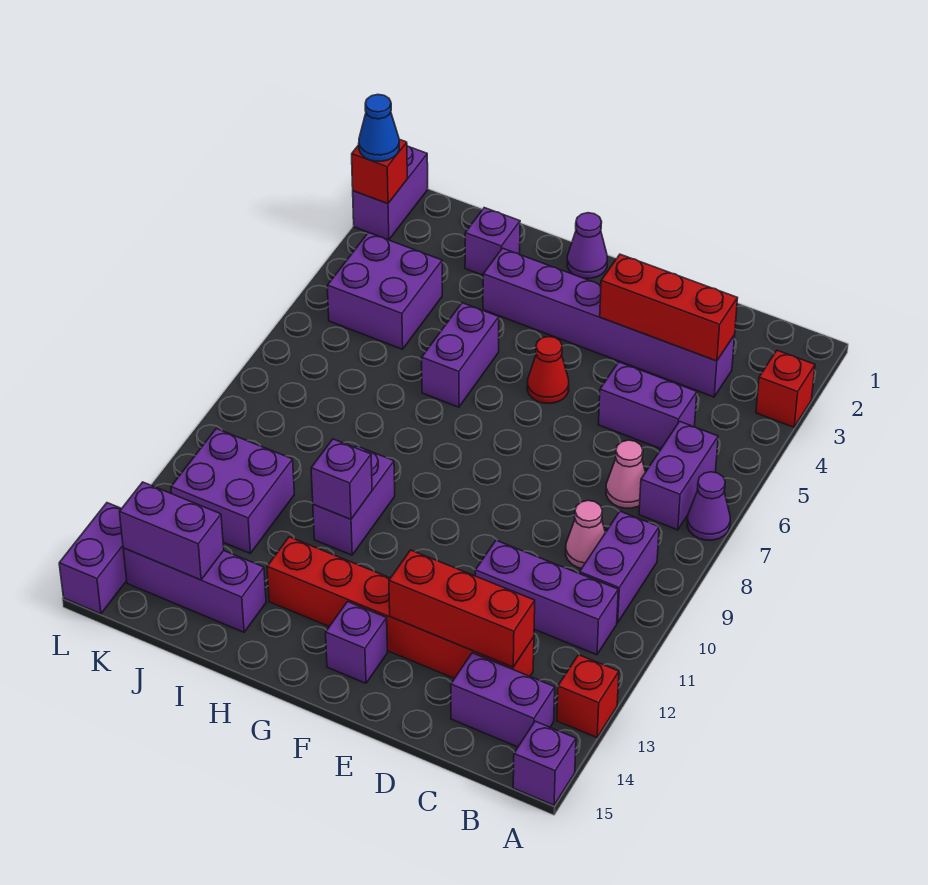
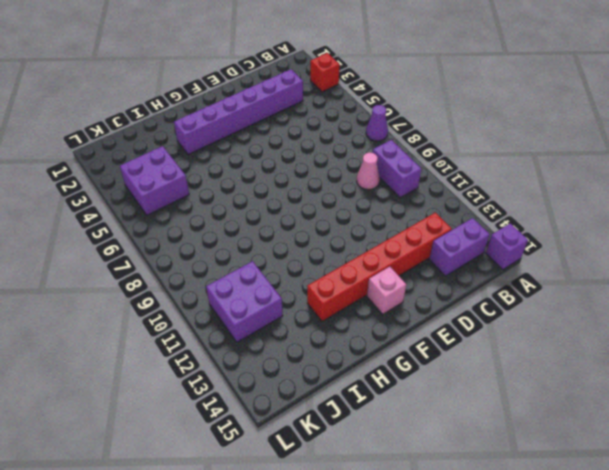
pink 1x1 brick [367,267,406,314] -> purple 1x1 brick [326,602,387,683]
none -> red 1x1 brick [557,655,619,737]
none -> purple 1x2 brick [639,421,718,530]
none -> purple 1x3 brick [475,540,618,655]
none -> purple 1x2 brick [598,362,697,449]

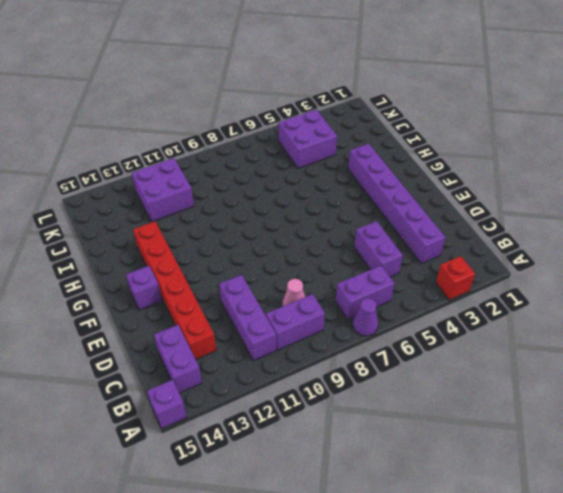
none -> red 1x1 brick [557,655,619,737]
none -> pink 1x1 cone [606,440,645,508]
none -> red 1x1 cone [527,337,569,403]
none -> purple 1x1 cone [567,213,607,278]

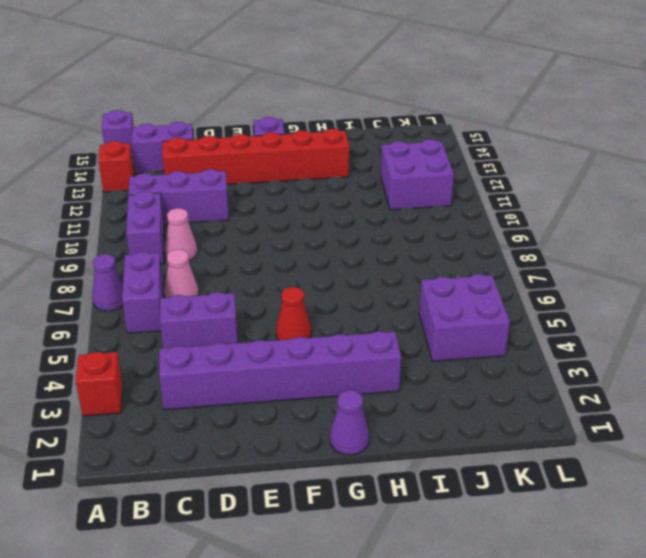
none -> purple 1x2 brick [422,303,499,407]
none -> purple 1x2 brick [313,446,395,555]
none -> purple 1x1 brick [465,208,520,275]
none -> purple 1x3 brick [123,548,266,632]

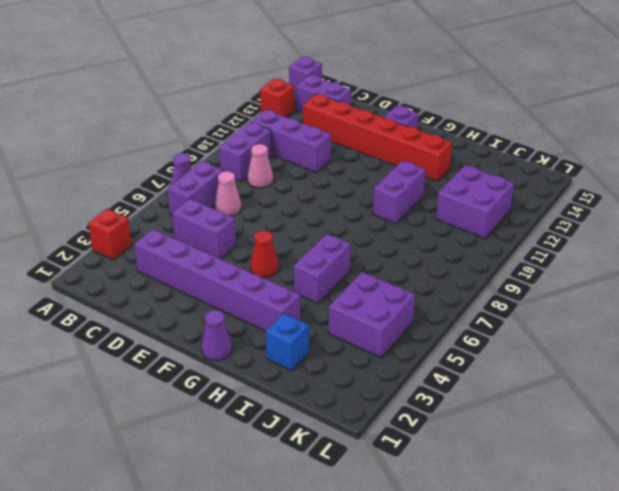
blue 1x1 brick [266,313,309,371] -> purple 1x1 brick [465,208,520,275]
none -> purple 1x3 brick [123,548,266,632]
none -> purple 1x2 brick [353,146,428,240]
none -> purple 1x2 brick [59,503,127,614]
none -> red 1x3 brick [600,254,738,361]

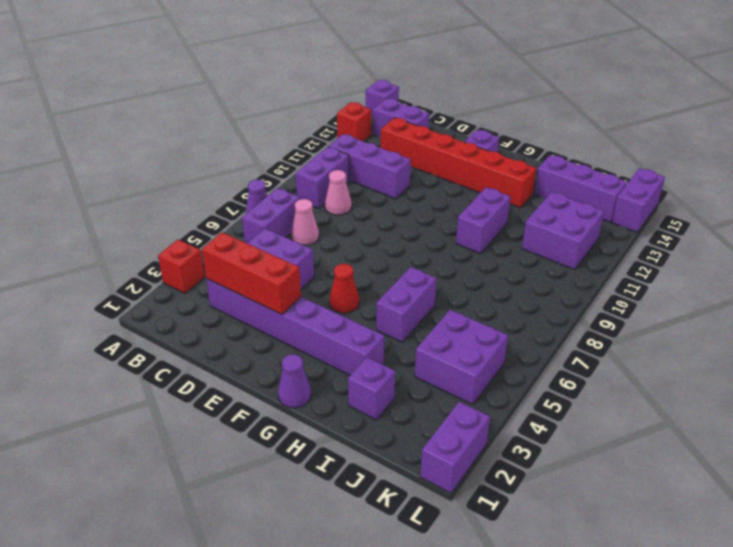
none -> red 1x3 brick [389,550,535,667]
none -> purple 1x1 brick [311,439,372,519]
none -> purple 1x2 brick [120,482,224,580]
none -> red 1x1 brick [352,139,407,204]

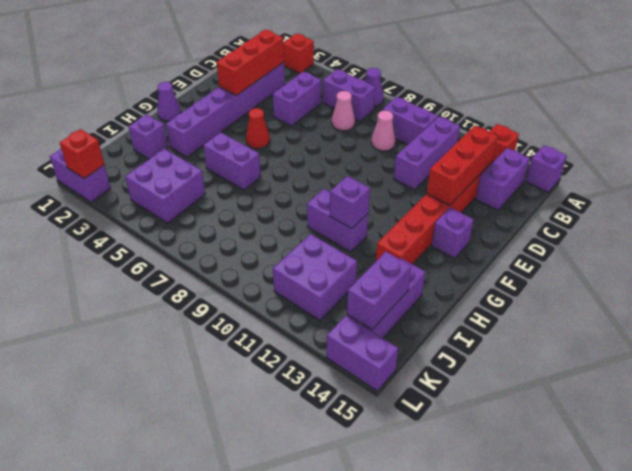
none -> blue 1x1 cone [359,95,399,161]

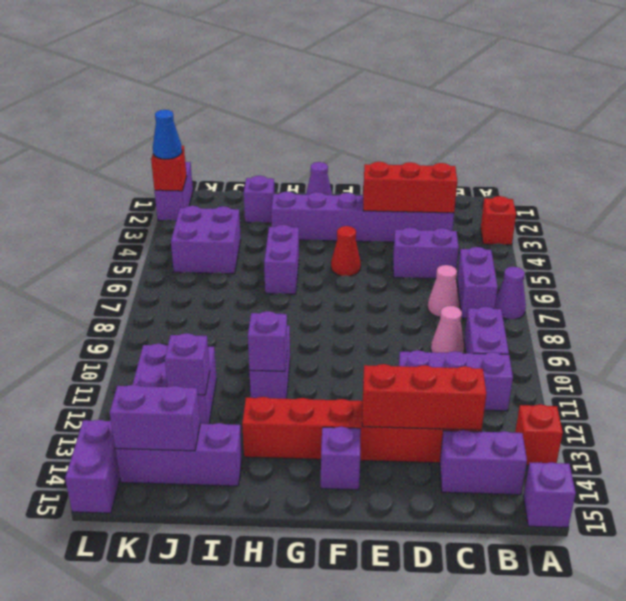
purple 1x1 brick [165,333,210,395] -> none

